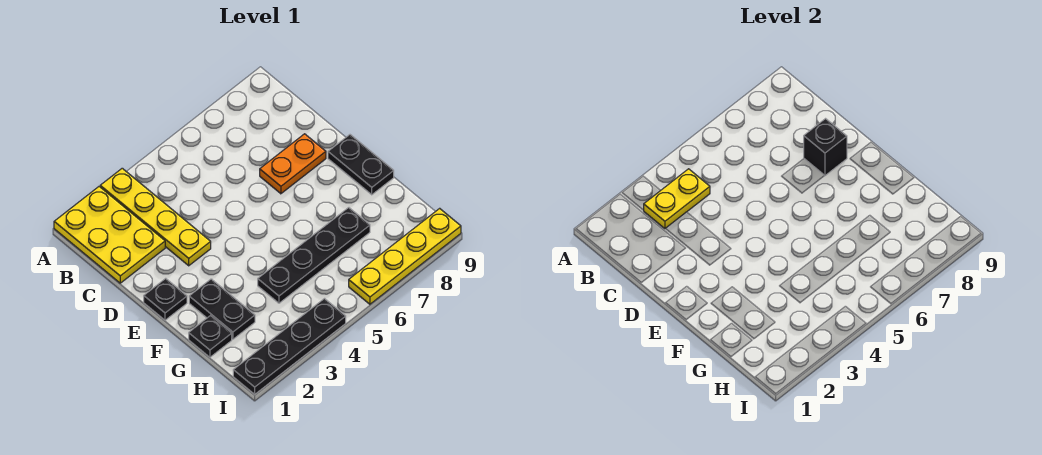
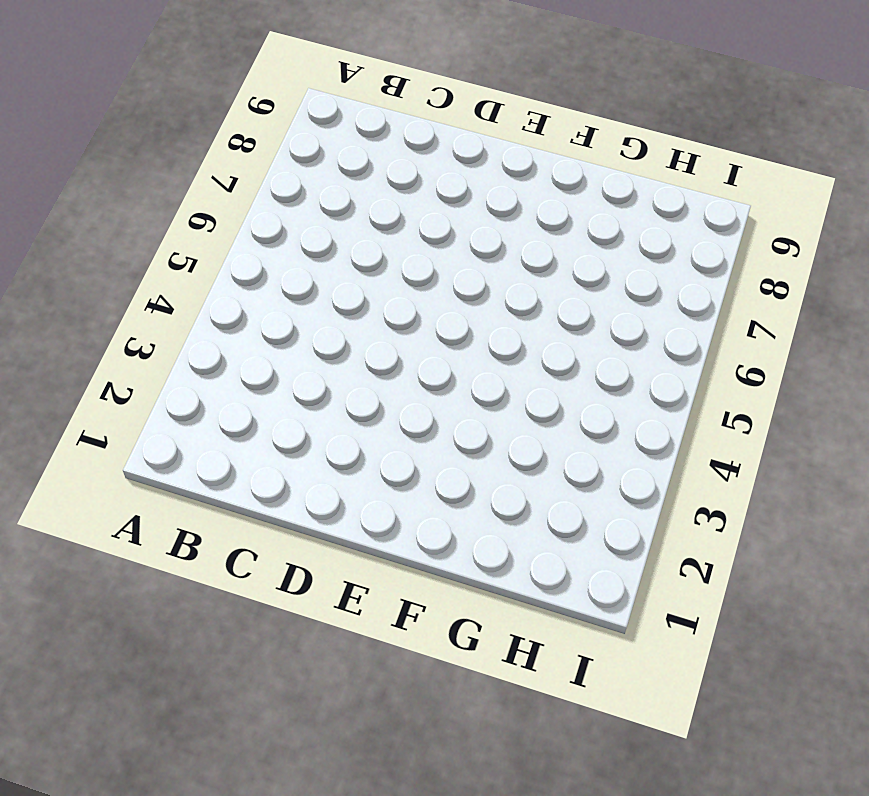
none -> yellow 2x3 plate [54,187,165,283]
none -> yellow 1x4 plate [100,168,211,266]
none -> orange 1x2 plate [260,134,326,194]

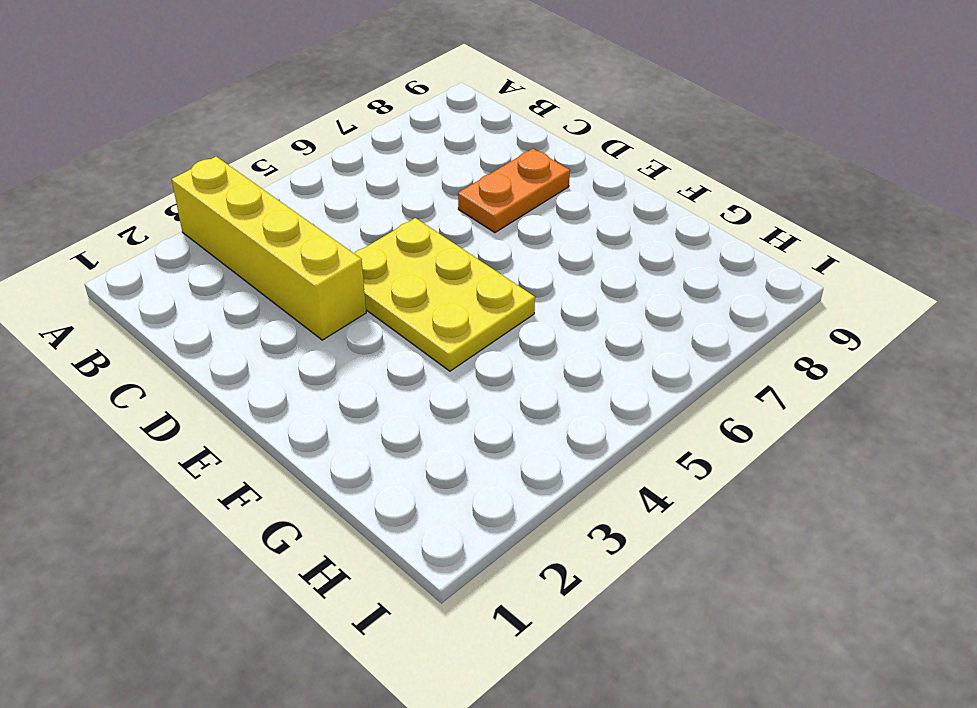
yellow 1x4 brick [172,157,366,340] -> yellow 1x4 plate [100,168,211,266]
yellow 2x3 plate [354,218,535,371] -> yellow 2x3 plate moved to [54,187,165,283]
none -> black 1x1 plate [144,278,187,320]
none -> black 1x2 plate [328,135,394,195]
none -> black 1x2 plate [189,279,255,339]

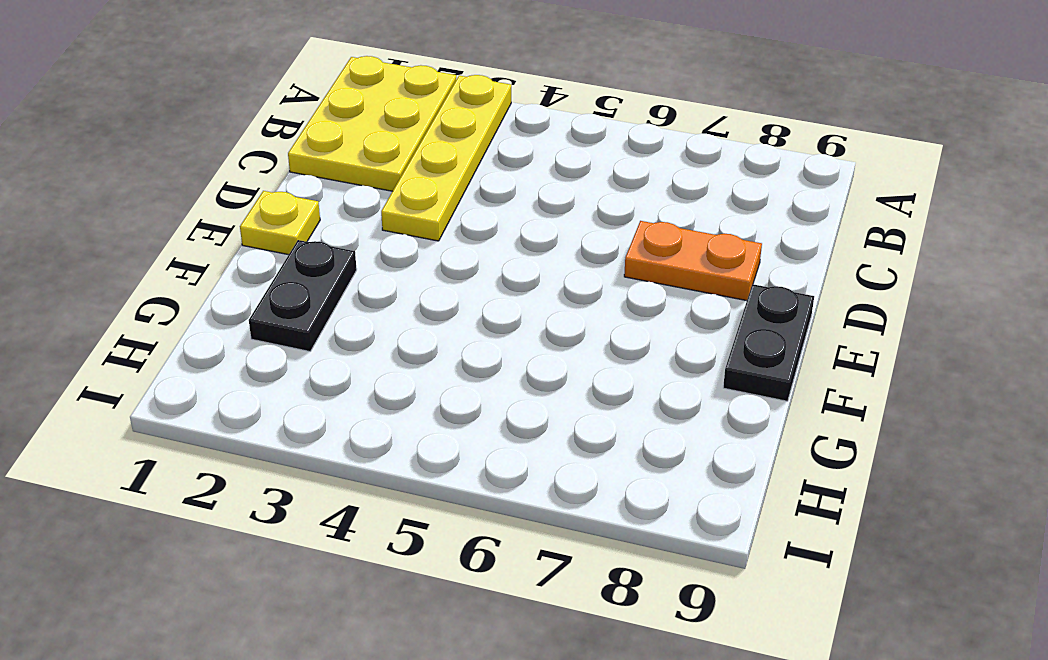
yellow 1x1 plate [240,191,320,255] -> black 1x1 plate [144,278,187,320]
none -> black 1x1 plate [189,316,232,357]
none -> black 1x4 plate [258,208,370,303]
none -> black 1x4 plate [233,299,346,394]

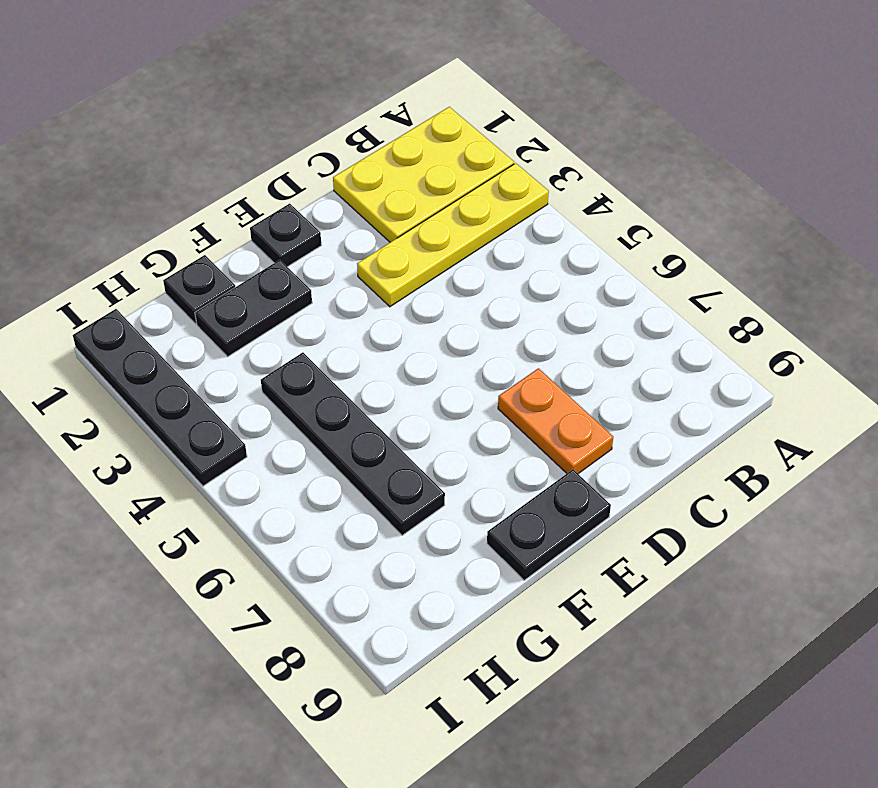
none -> yellow 1x4 plate [349,208,461,304]
none -> yellow 1x2 plate [643,169,710,229]
none -> black 1x1 brick [804,119,847,176]

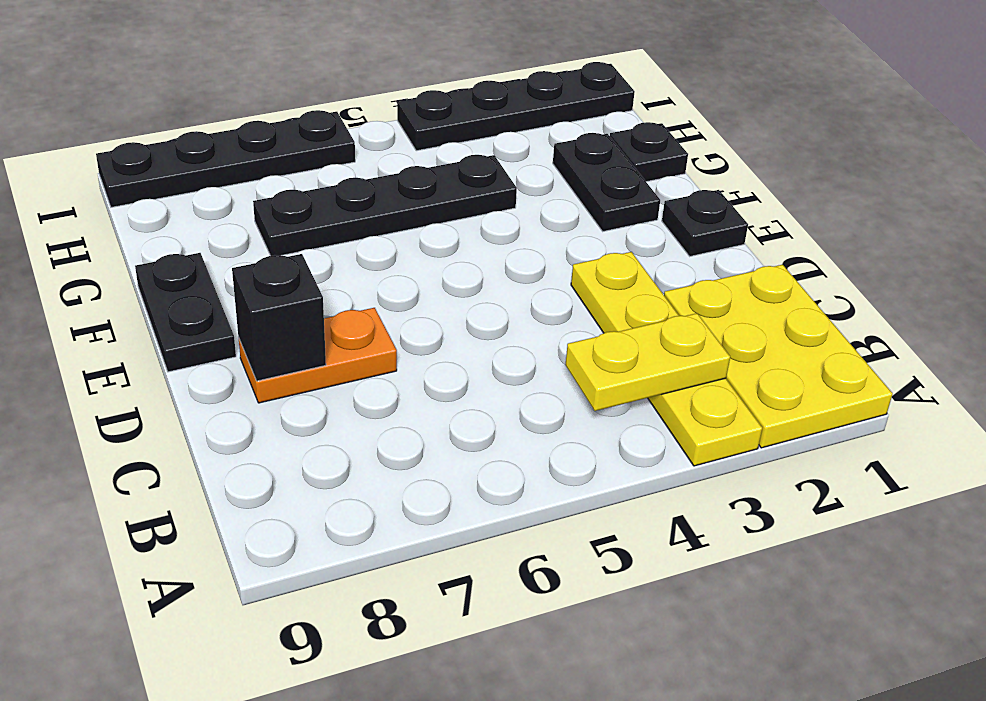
black 1x4 plate [96,110,355,207] -> yellow 1x4 plate [349,208,461,304]

